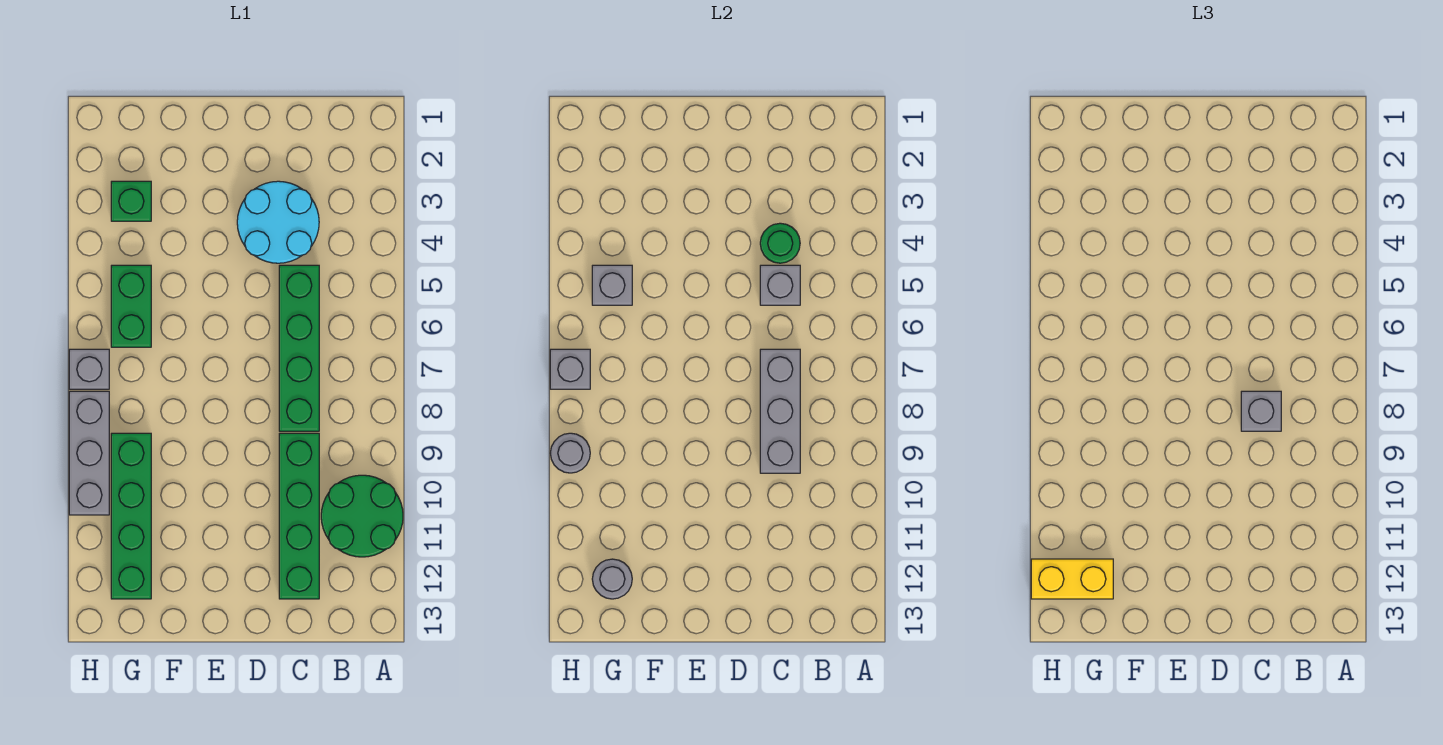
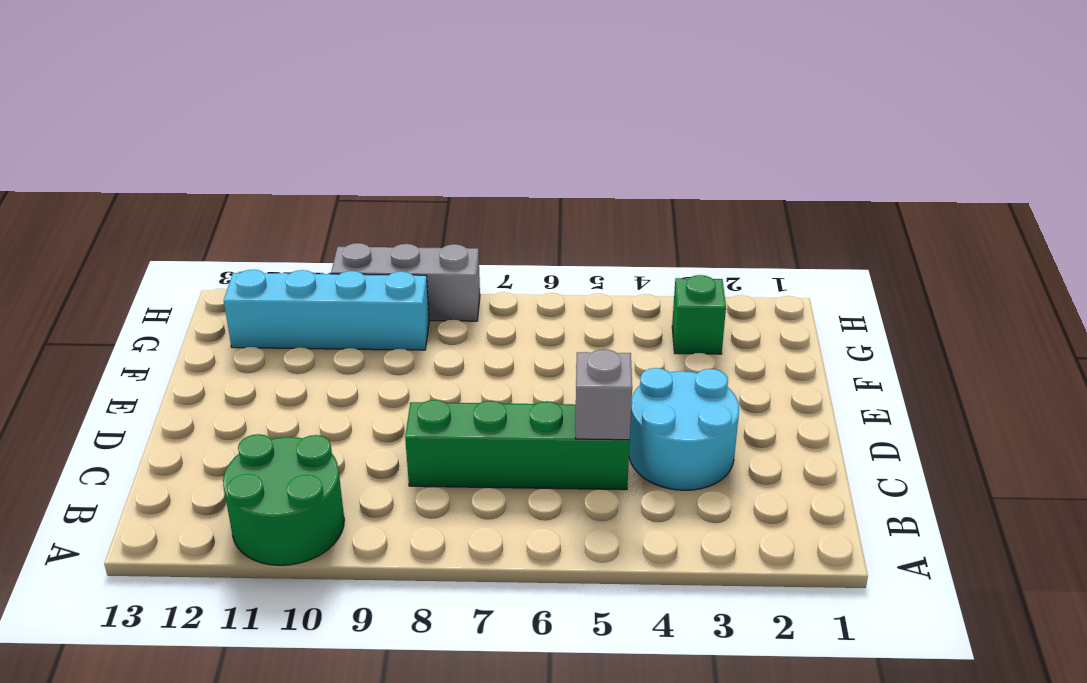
cyan 1x4 brick [224,270,429,350] -> green 1x4 brick [111,433,151,599]
none -> green 1x4 brick [279,433,319,599]
none -> green 1x2 brick [111,265,151,347]
none -> grey 1x1 brick [69,349,109,389]

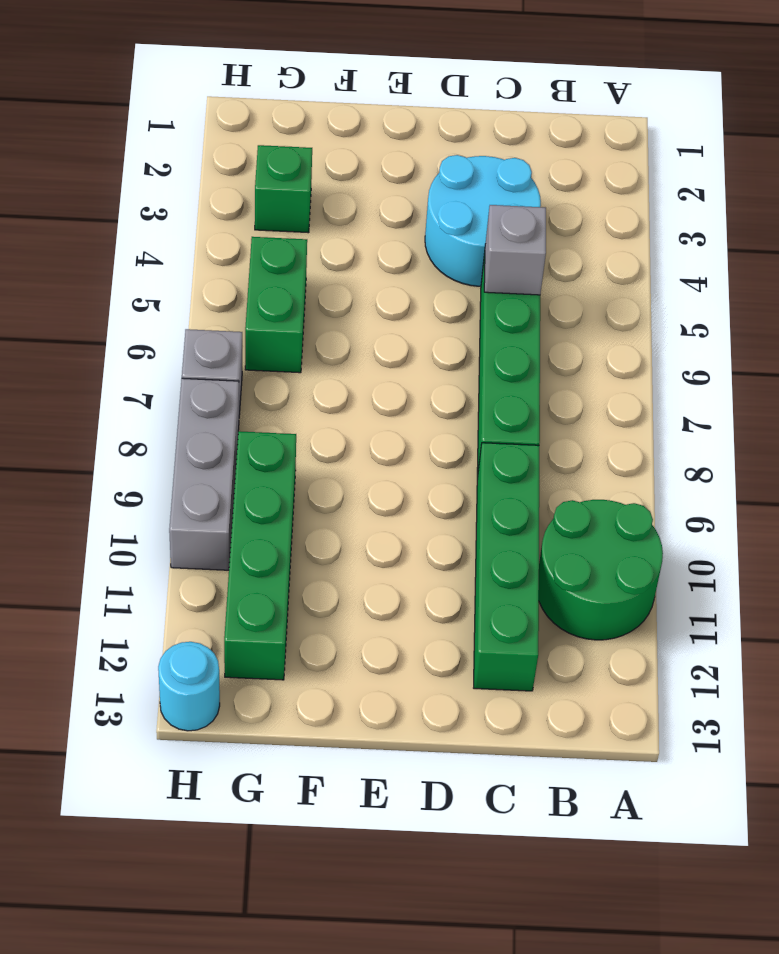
cyan 1x1 round brick [158,642,220,731] -> none
none -> green 1x1 round brick [760,223,800,263]
none -> grey 1x3 brick [760,349,800,473]
none -> grey 1x1 brick [592,265,632,305]

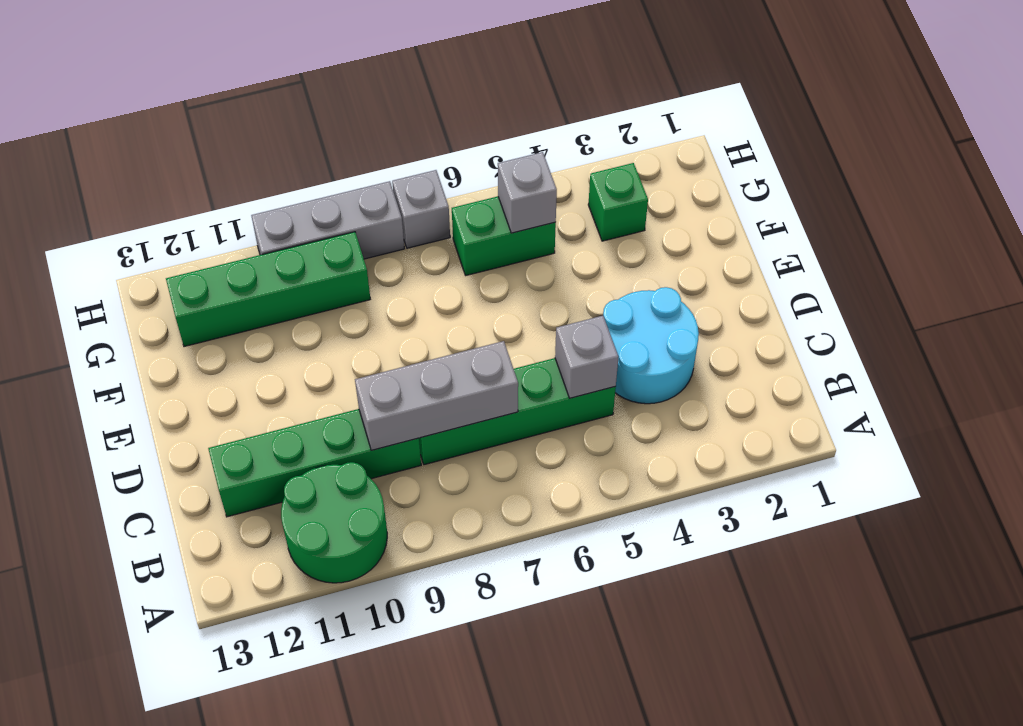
none -> green 1x1 round brick [760,223,800,263]
none -> grey 1x1 round brick [592,559,632,599]
none -> grey 1x1 brick [550,349,590,389]

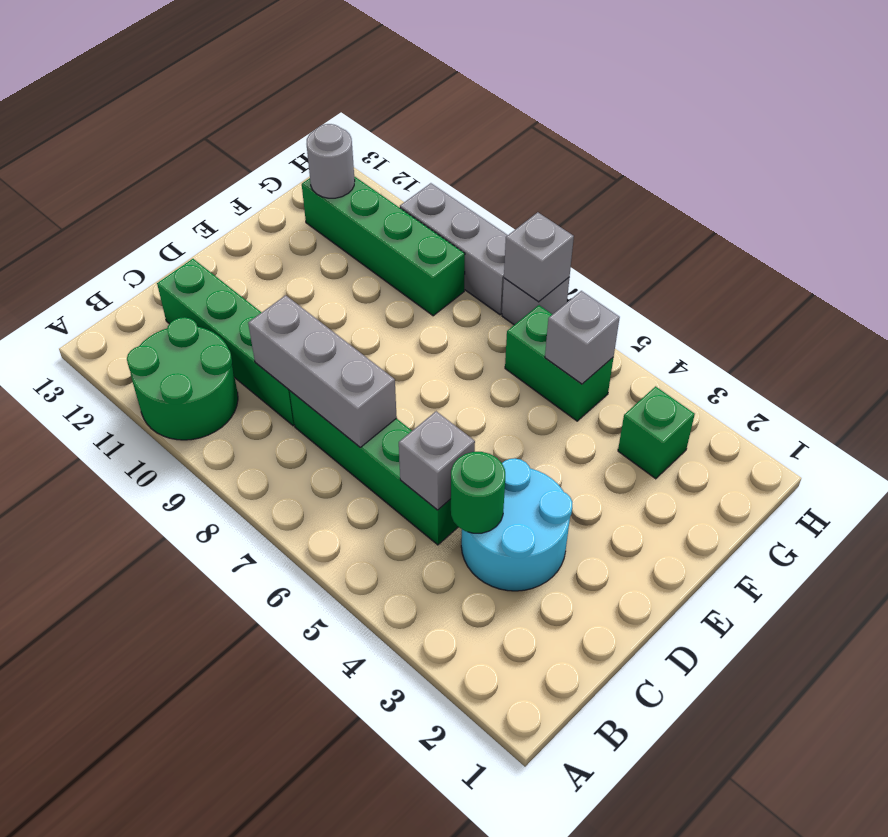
none -> grey 1x1 round brick [550,433,590,473]
none -> grey 1x1 brick [1241,391,1281,431]
none -> yellow 1x2 brick [1031,559,1113,599]

